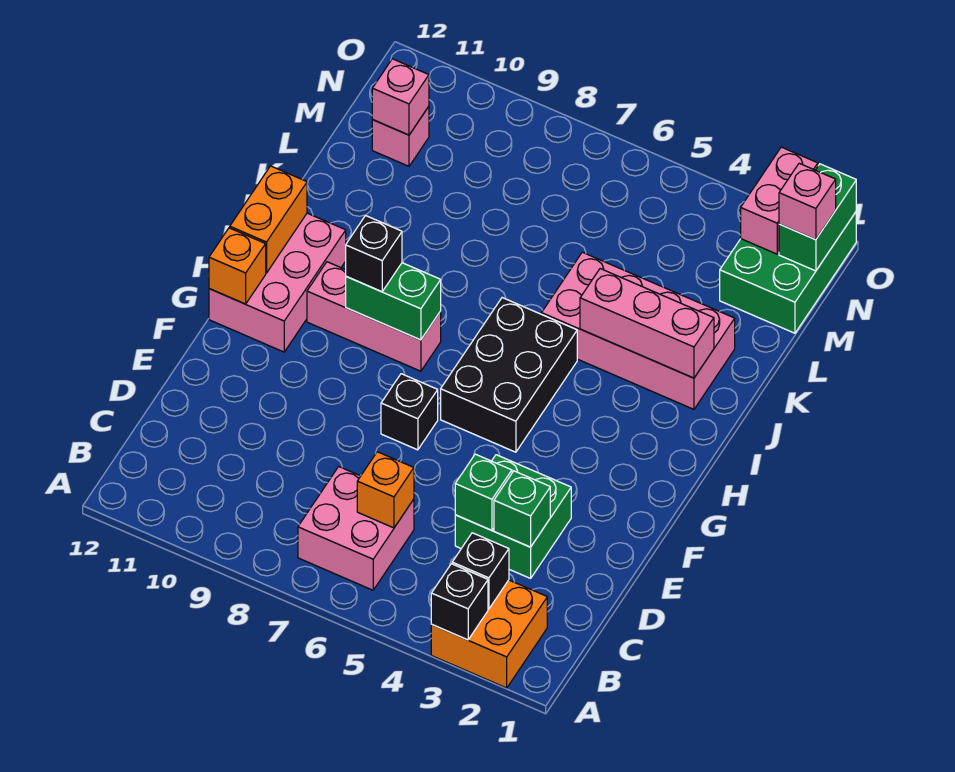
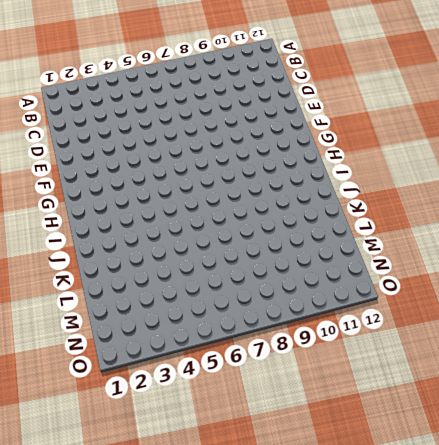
none -> orange 2x2 brick [431,580,547,688]
none -> pink 2x2 brick [298,467,414,590]
none -> green 2x2 brick [455,455,571,578]

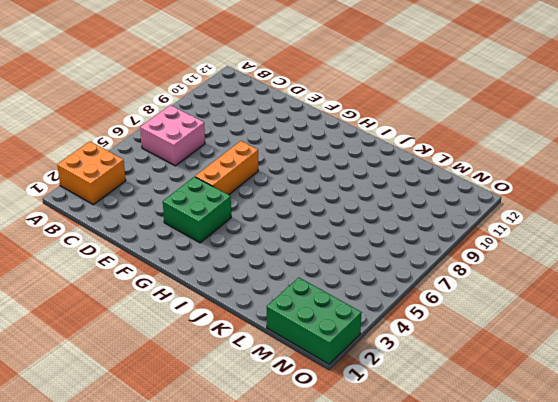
green 2x2 brick [163,177,231,243] -> green 2x2 brick moved to [455,455,571,578]
orange 1x3 brick [195,141,258,195] -> black 1x1 brick [381,374,438,450]
none -> black 2x3 brick [441,298,577,452]
none -> pink 2x3 brick [209,213,346,352]
none -> pink 1x3 brick [307,262,441,371]

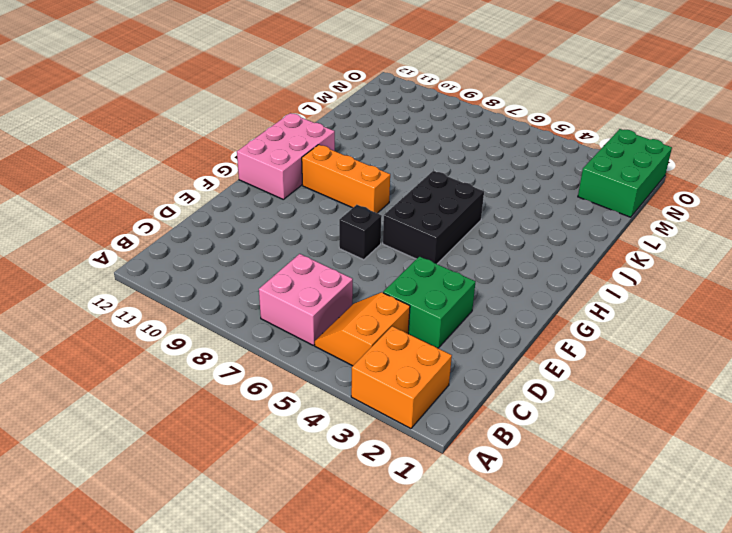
orange 2x2 slope [315,292,410,366] -> none
orange 1x3 brick [302,145,390,213] -> pink 1x3 brick [307,262,441,371]
none -> pink 2x4 brick [542,252,735,409]
none -> pink 1x1 brick [372,107,429,166]
none -> black 1x1 brick [431,564,488,640]

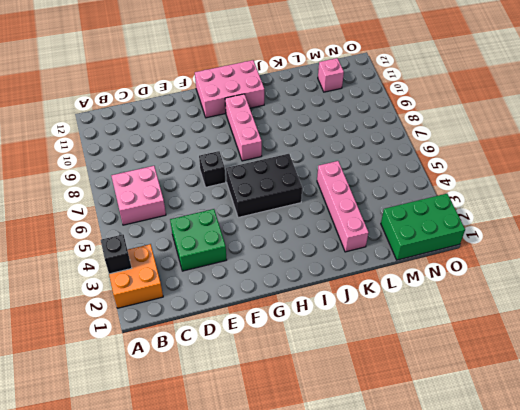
pink 1x4 brick [317,161,368,252] -> pink 2x4 brick [542,252,735,409]
none -> black 1x1 brick [452,533,509,609]
none -> orange 1x1 brick [357,452,414,528]
none -> green 1x1 brick [494,471,550,547]

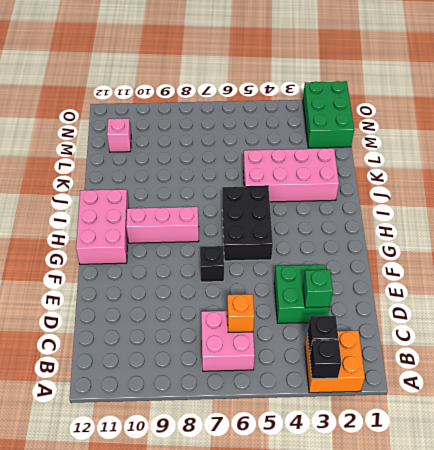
none -> green 1x1 brick [455,454,512,530]
none -> orange 1x1 brick [209,228,266,304]
none -> green 1x2 brick [346,263,441,340]

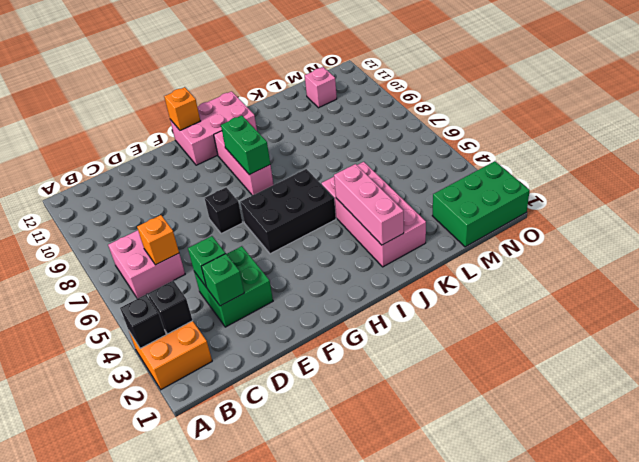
none -> orange 1x2 brick [230,166,307,273]
none -> pink 1x1 brick [372,59,429,135]
none -> green 1x2 brick [779,164,856,271]

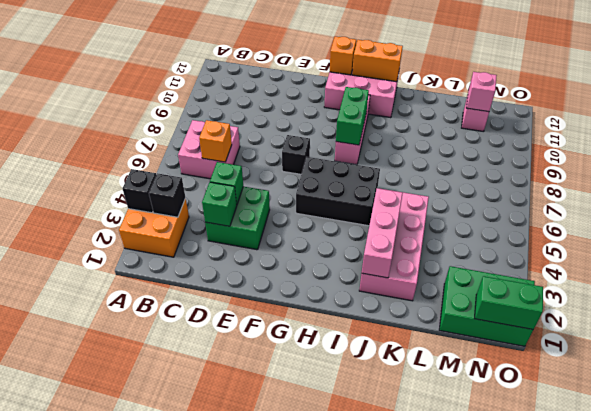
none -> pink 1x2 brick [741,147,818,254]
none -> black 1x1 brick [346,216,402,292]
none -> pink 1x1 brick [779,163,836,240]

